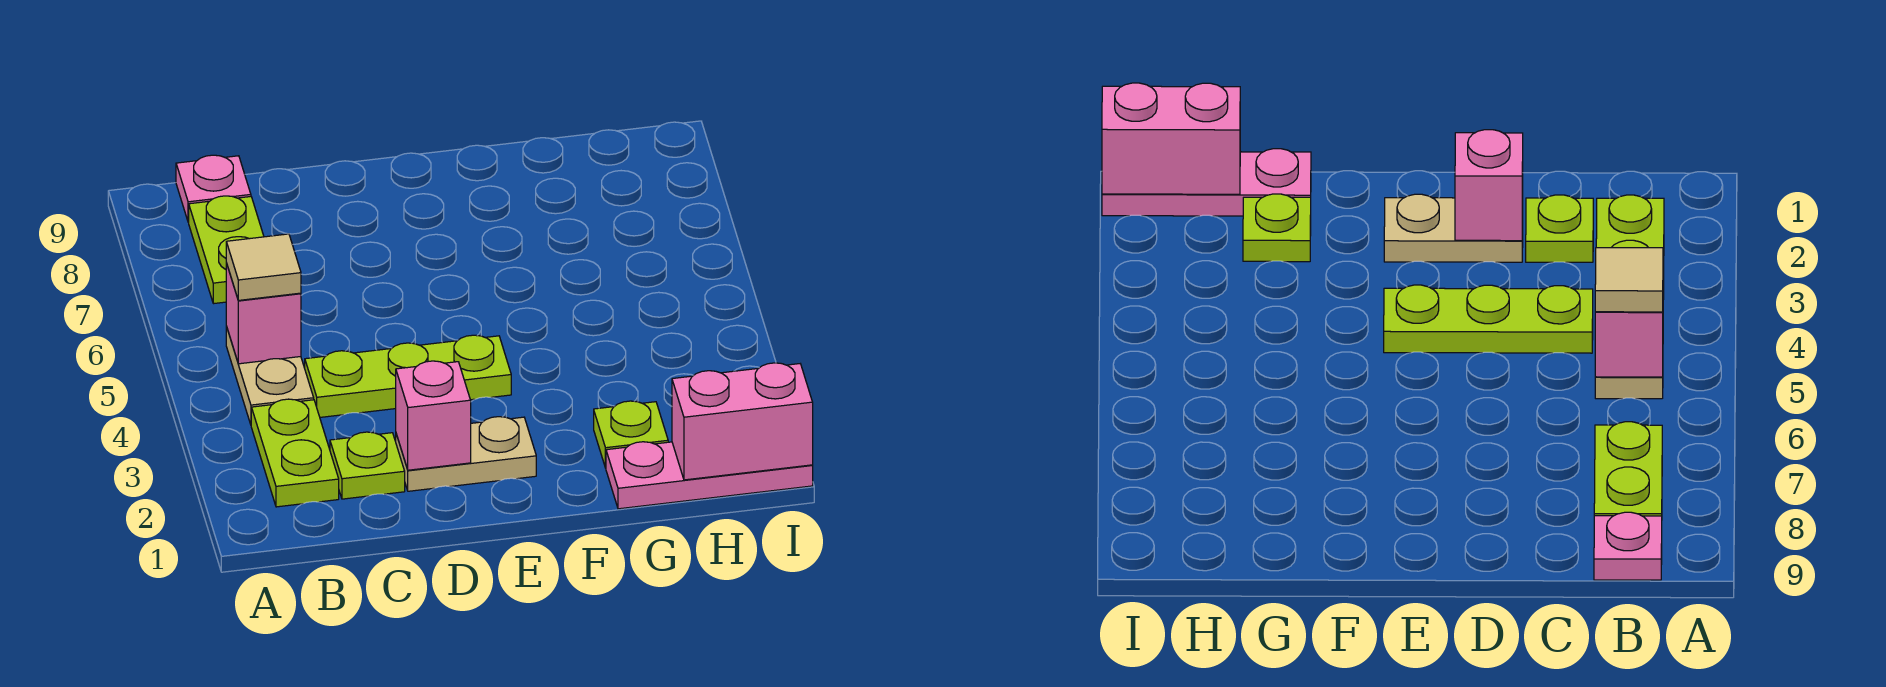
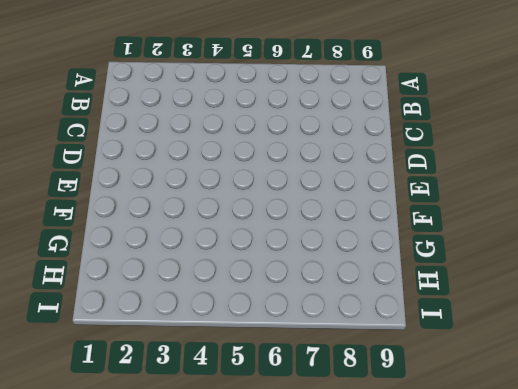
none -> lime 1x2 plate [251,399,339,507]
none -> tan 1x2 plate [226,327,314,424]
none -> lime 1x2 plate [189,196,264,304]

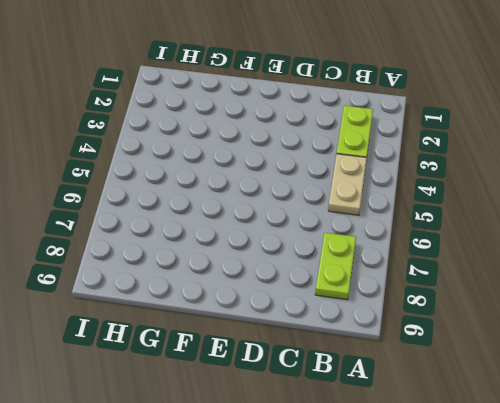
none -> pink 1x1 plate [176,155,251,222]
none -> lime 1x1 plate [330,432,405,499]
none -> lime 1x3 plate [305,335,511,417]

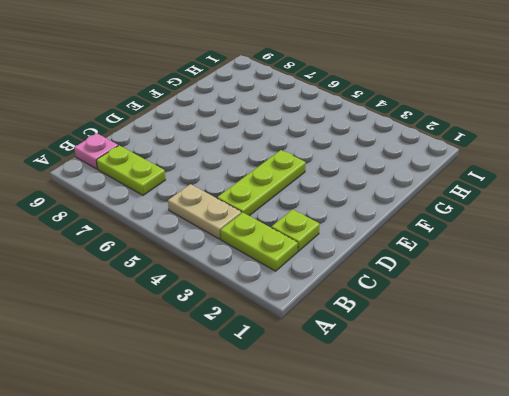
none -> tan 1x2 plate [396,417,536,491]
none -> pink 1x3 plate [606,442,813,509]
none -> lime 1x1 plate [594,401,668,468]

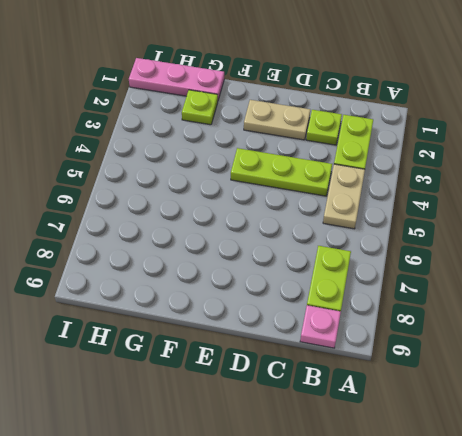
none -> pink 1x1 brick [226,263,301,364]
none -> pink 1x1 brick [396,361,471,470]
none -> pink 1x2 brick [672,363,813,480]

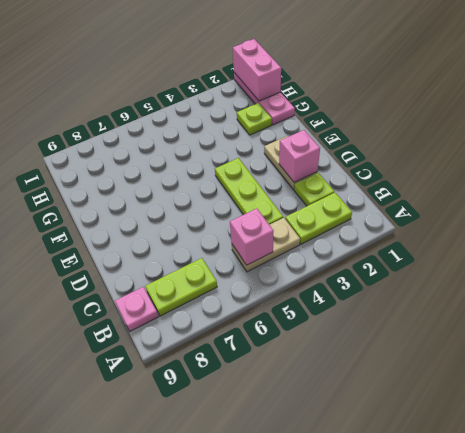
none -> tan 1x1 tile [226,234,301,300]

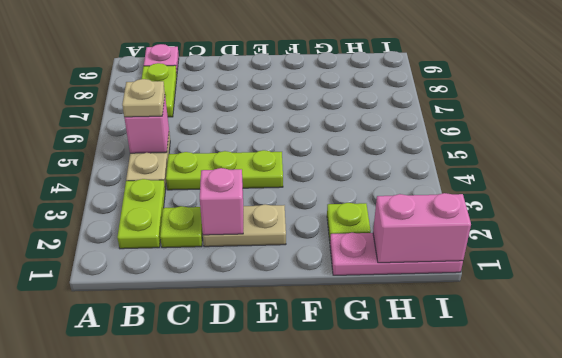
tan 1x1 plate [122,79,165,117] -> tan 1x1 tile [226,234,301,300]

